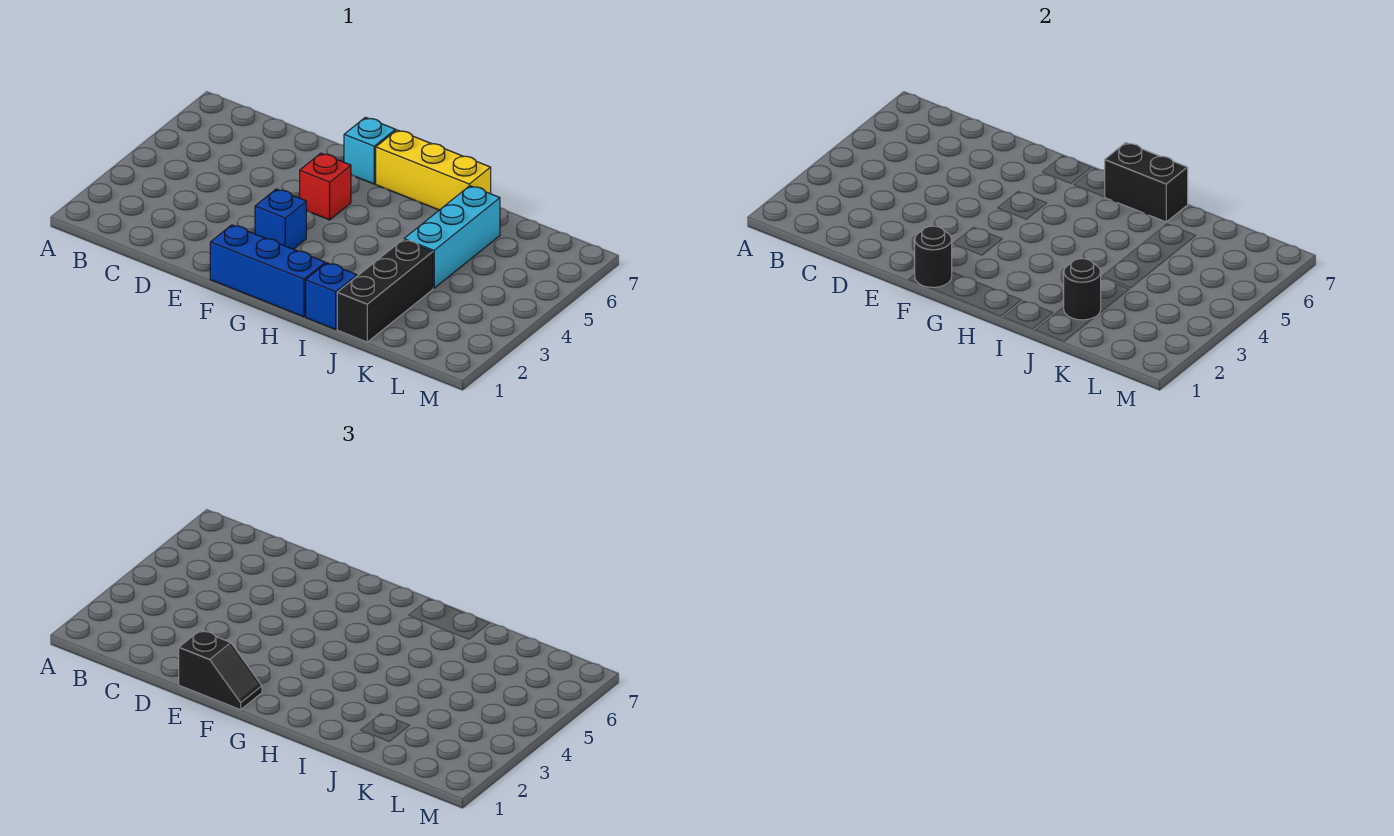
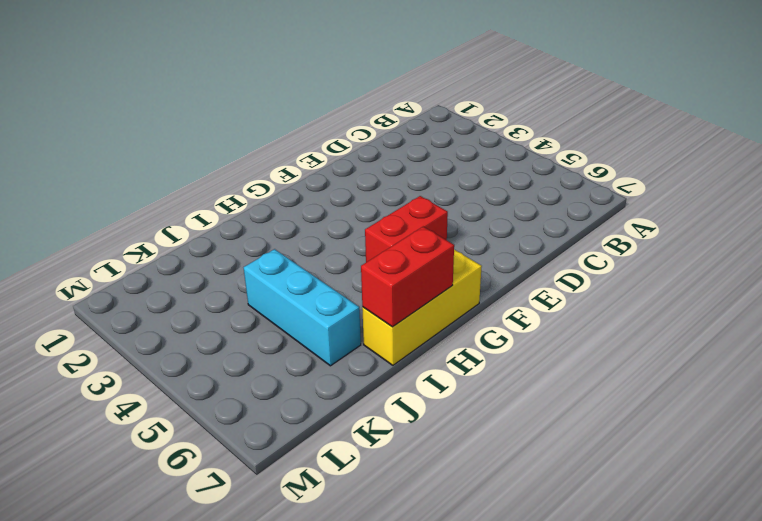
red 1x2 brick [365,196,448,262] -> red 1x1 brick [300,153,351,220]
red 1x2 brick [361,227,454,327] -> black 1x2 brick [1105,143,1188,222]
none -> blue 1x3 brick [210,225,325,317]
none -> blue 1x1 brick [255,189,306,249]
none -> cyan 1x1 brick [344,117,396,184]

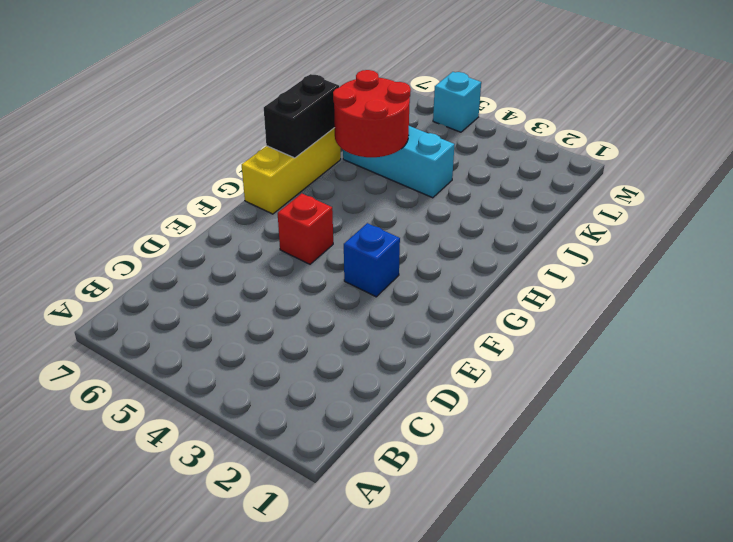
red 2x2 round brick [333,70,411,157] -> none
cyan 1x1 brick [433,72,481,132] -> cyan 1x1 brick moved to [344,117,396,184]
none -> blue 1x3 brick [210,225,325,317]
none -> blue 1x1 brick [306,263,357,329]
none -> black 1x3 brick [337,240,433,342]

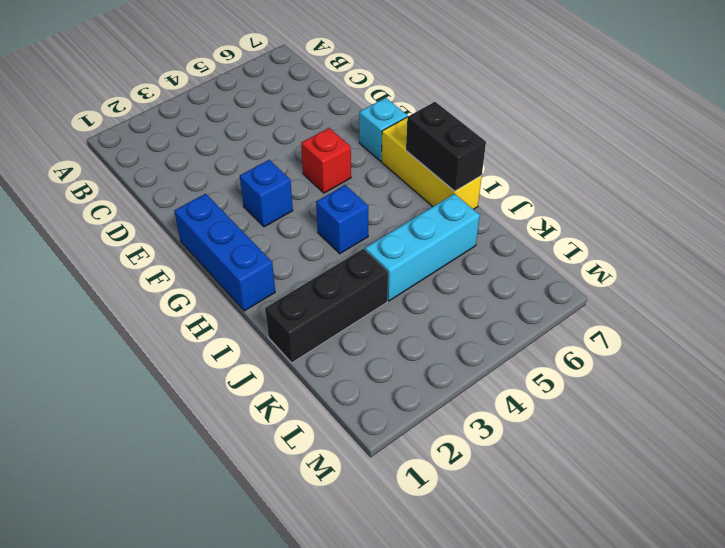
blue 1x1 brick [316,185,368,254] -> blue 1x1 brick moved to [306,263,357,329]
none -> black 1x1 round brick [915,226,952,287]
none -> black 1x1 round brick [1064,259,1101,320]
none -> black 1x2 slope [179,630,262,710]

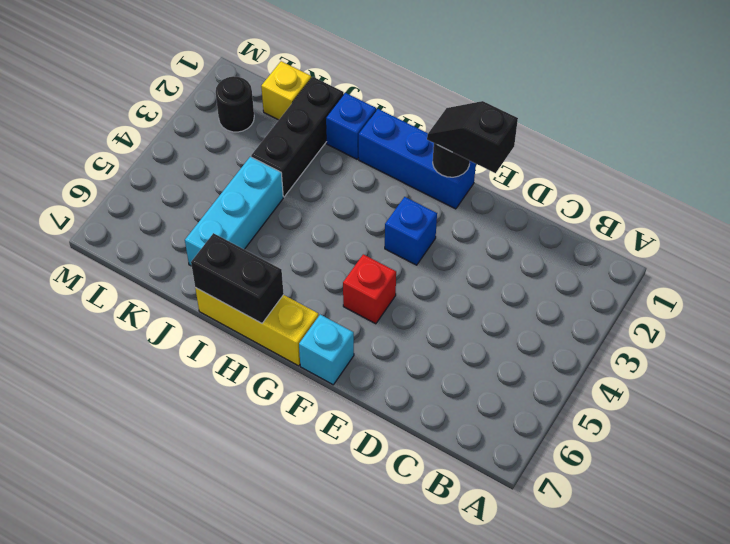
yellow 1x1 brick [261,61,311,120] -> none
black 1x1 round brick [216,76,254,132] -> black 1x1 round brick moved to [1064,259,1101,320]

